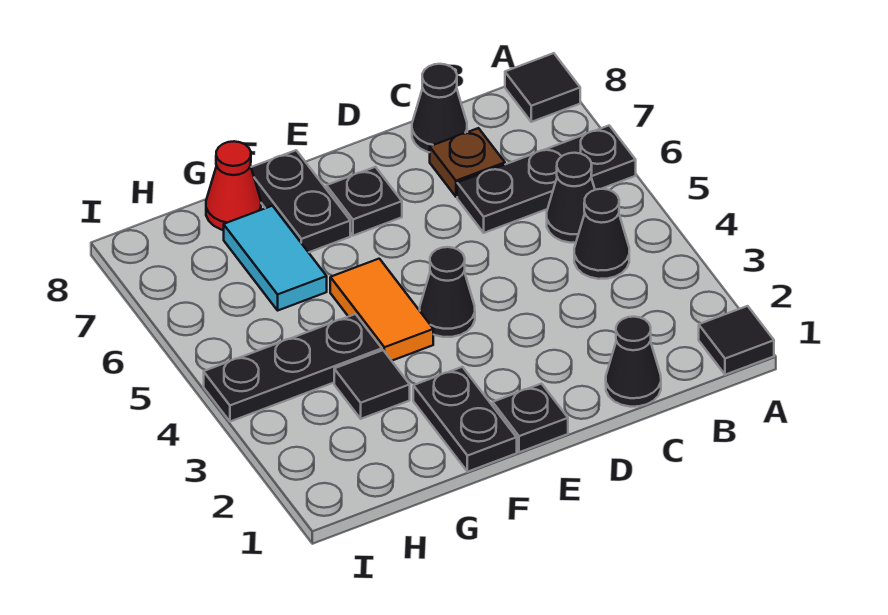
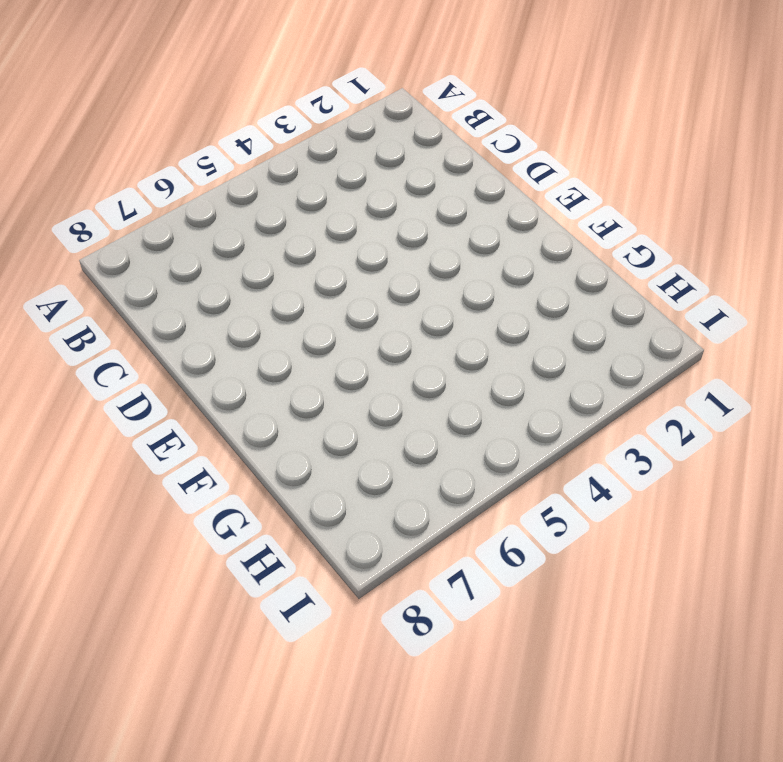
none -> black 1x1 tile [699,306,774,375]
none -> black 1x3 plate [457,126,636,233]
none -> black 1x1 tile [505,53,580,122]

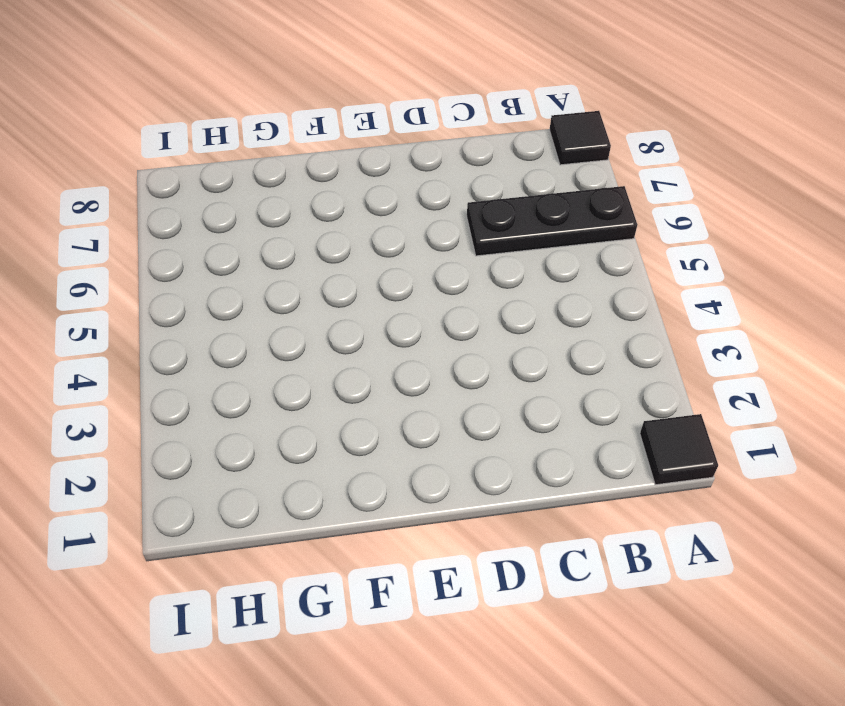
none -> black 1x1 cone [574,189,629,279]
none -> black 1x1 cone [547,153,595,243]
none -> black 1x1 cone [606,317,661,407]

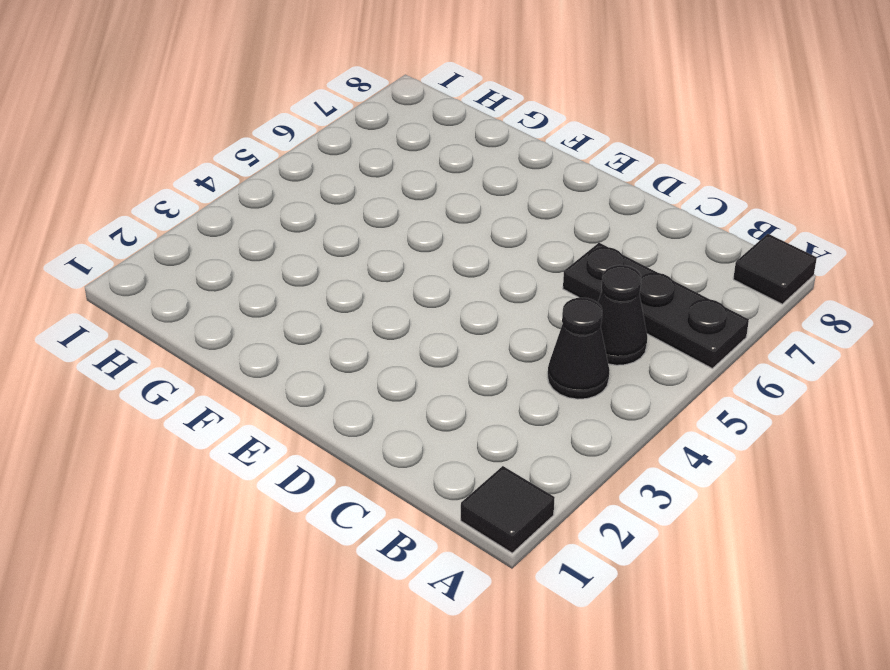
none -> black 1x1 cone [606,317,661,407]
none -> brown 1x1 plate [430,128,505,197]
none -> black 1x1 cone [412,64,467,152]

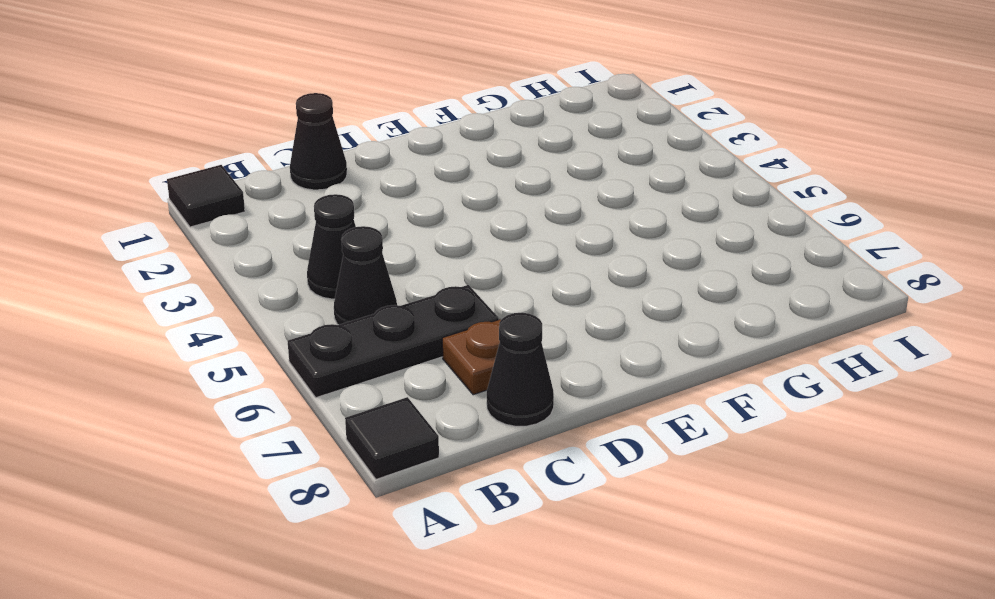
none -> black 1x1 plate [493,384,568,452]
none -> black 1x1 cone [420,247,475,337]
none -> black 1x1 plate [327,167,402,236]

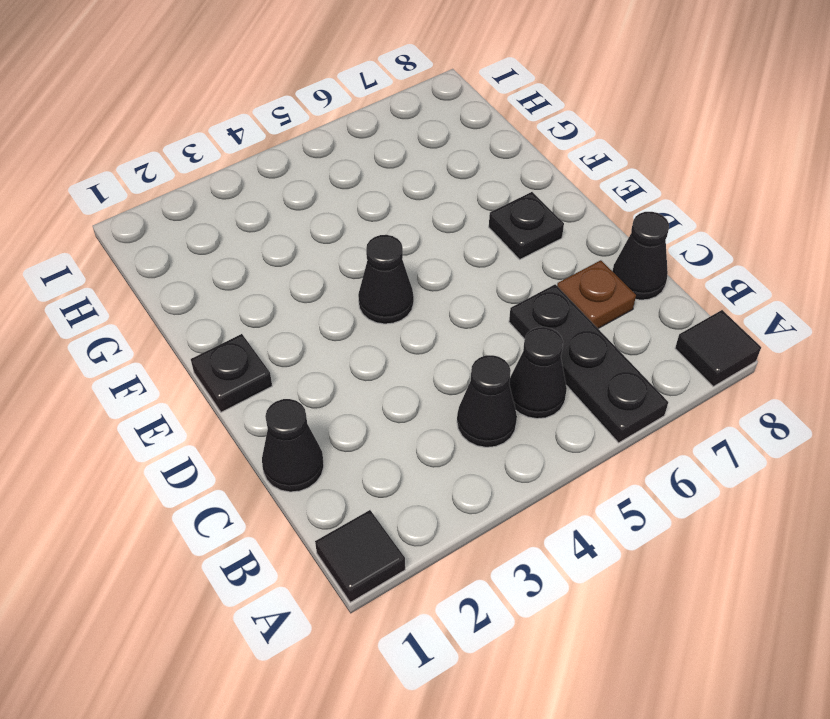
none -> black 1x2 plate [413,367,517,472]
none -> orange 1x2 tile [330,259,433,361]
none -> black 1x2 plate [251,150,350,252]

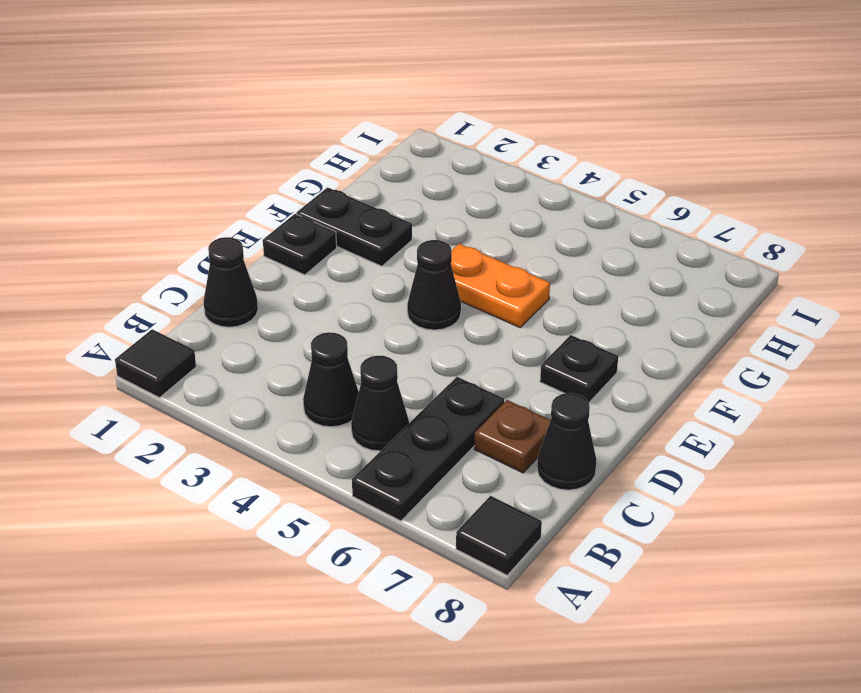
orange 1x2 plate [451,244,550,327] -> orange 1x2 tile [330,259,433,361]
none -> black 1x2 plate [251,150,350,252]
none -> black 1x1 tile [334,350,410,419]
none -> black 1x3 plate [204,314,382,422]

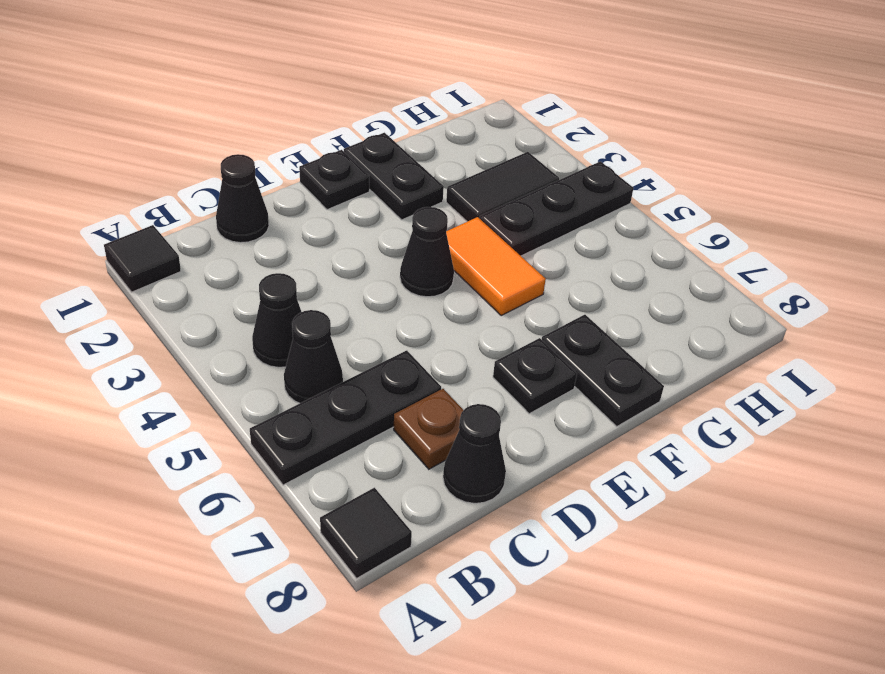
black 1x2 tile [446,152,559,222] -> black 1x1 tile [334,350,410,419]
none -> cyan 1x2 tile [224,206,327,310]
none -> red 1x1 cone [206,141,261,230]

